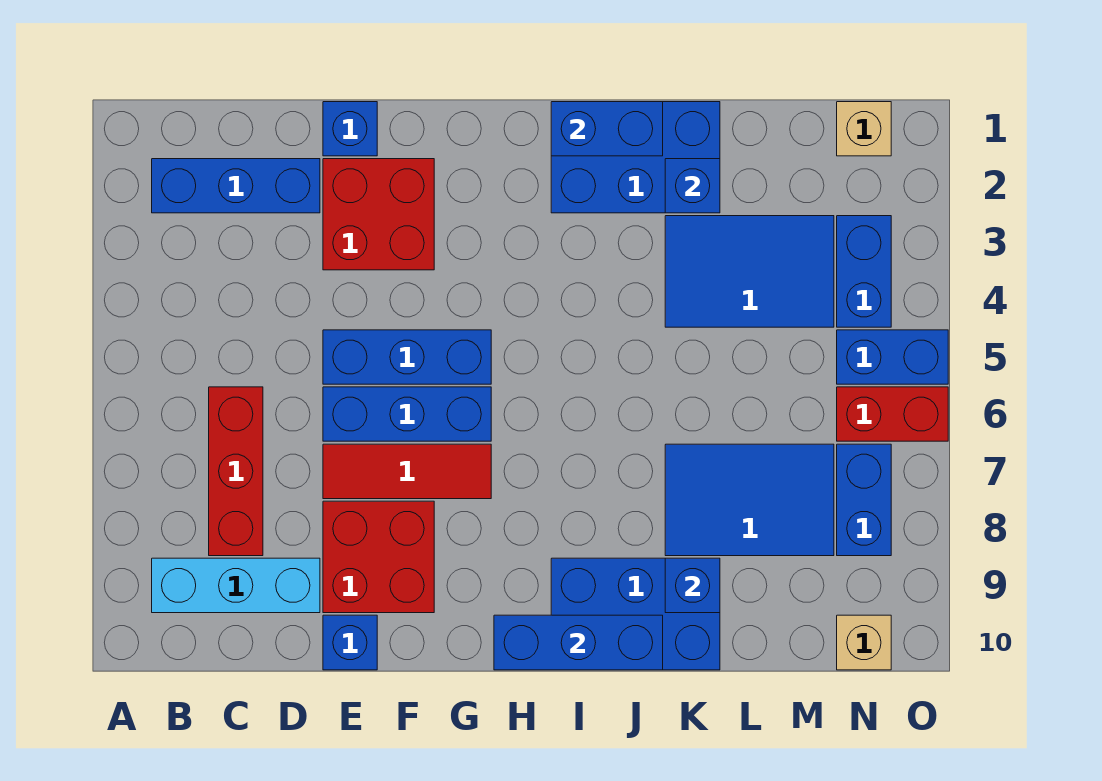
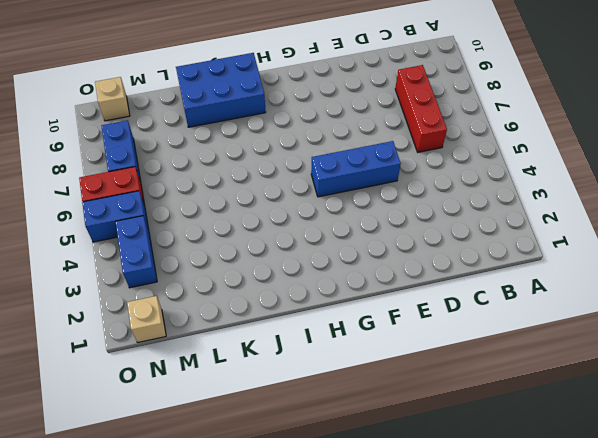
none -> blue 1x3 brick [152,159,320,213]
none -> cyan 1x3 brick [152,558,320,613]
none -> blue 1x1 brick [323,102,377,156]

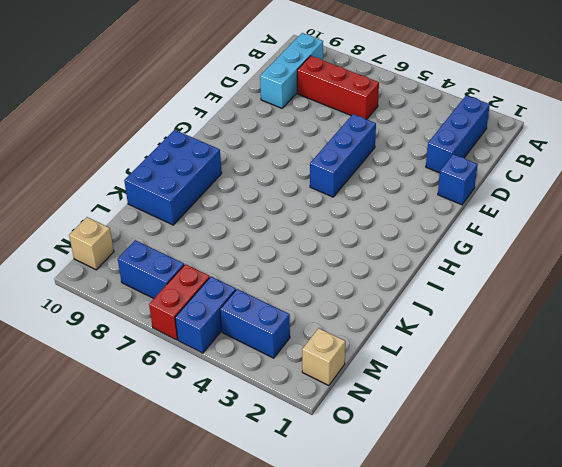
none -> red 2x2 brick [323,159,434,270]
none -> blue 1x3 brick [323,387,491,441]
none -> red 1x3 tile [323,444,491,499]

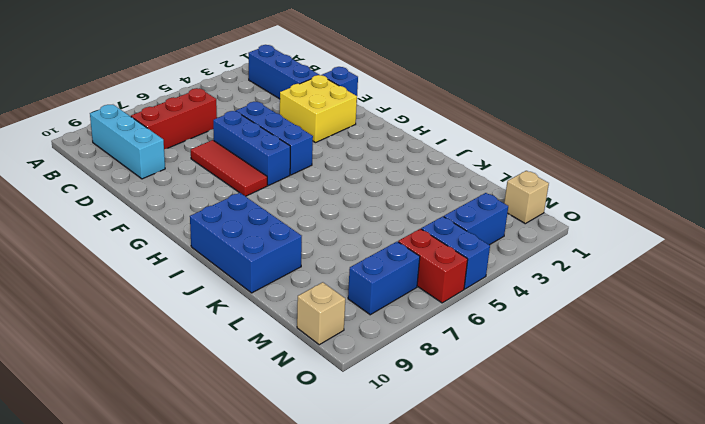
yellow 2x2 brick [280,75,357,143] -> red 2x2 brick [323,159,434,270]
none -> red 2x2 brick [323,501,434,613]
none -> blue 1x1 brick [323,615,377,670]
none -> blue 2x3 brick [551,102,720,213]

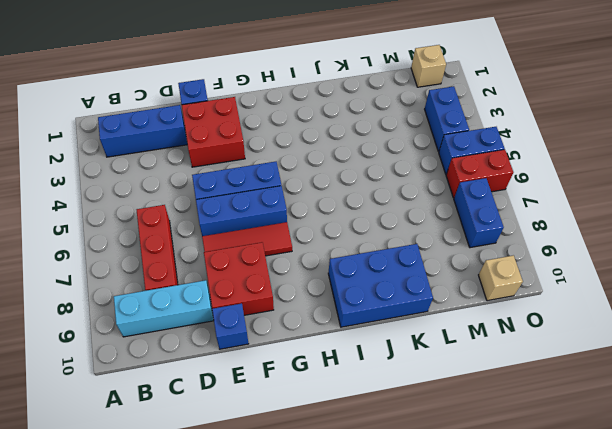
none -> blue 2x3 brick [551,102,720,213]
none -> blue 2x3 tile [665,216,834,327]
none -> blue 2x3 tile [665,444,834,556]

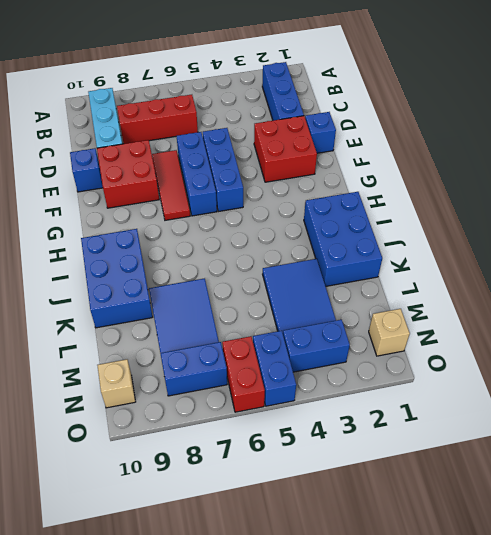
none -> blue 1x3 brick [494,615,663,670]
none -> blue 1x2 brick [551,102,663,156]
none -> blue 1x1 brick [665,159,720,213]

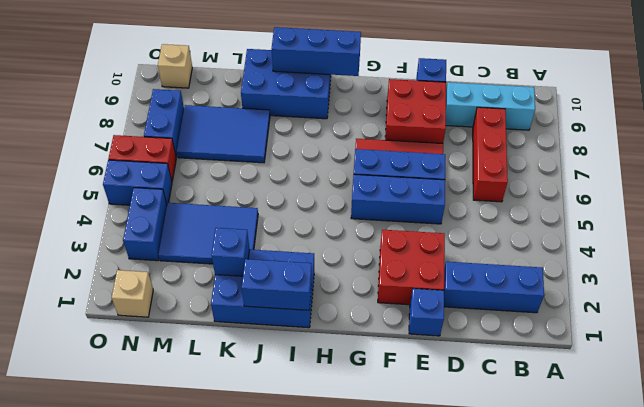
none -> blue 1x1 brick [665,558,720,613]

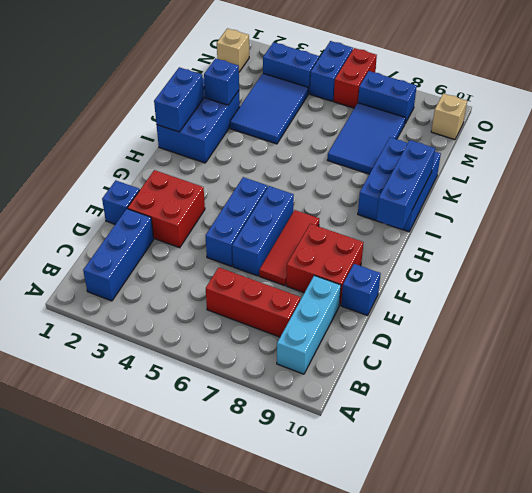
none -> blue 1x1 brick [665,558,720,613]

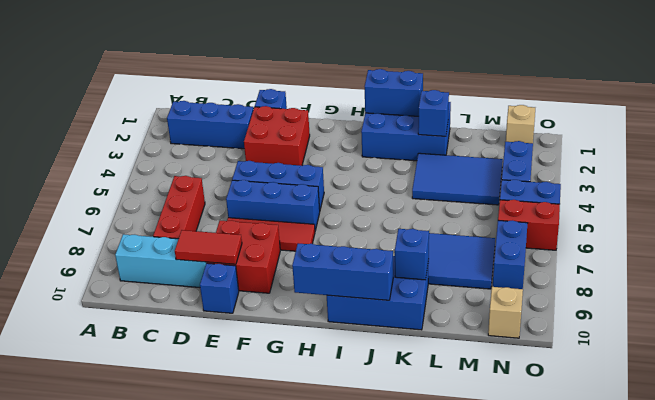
red 1x2 tile [175,230,242,264] -> none

